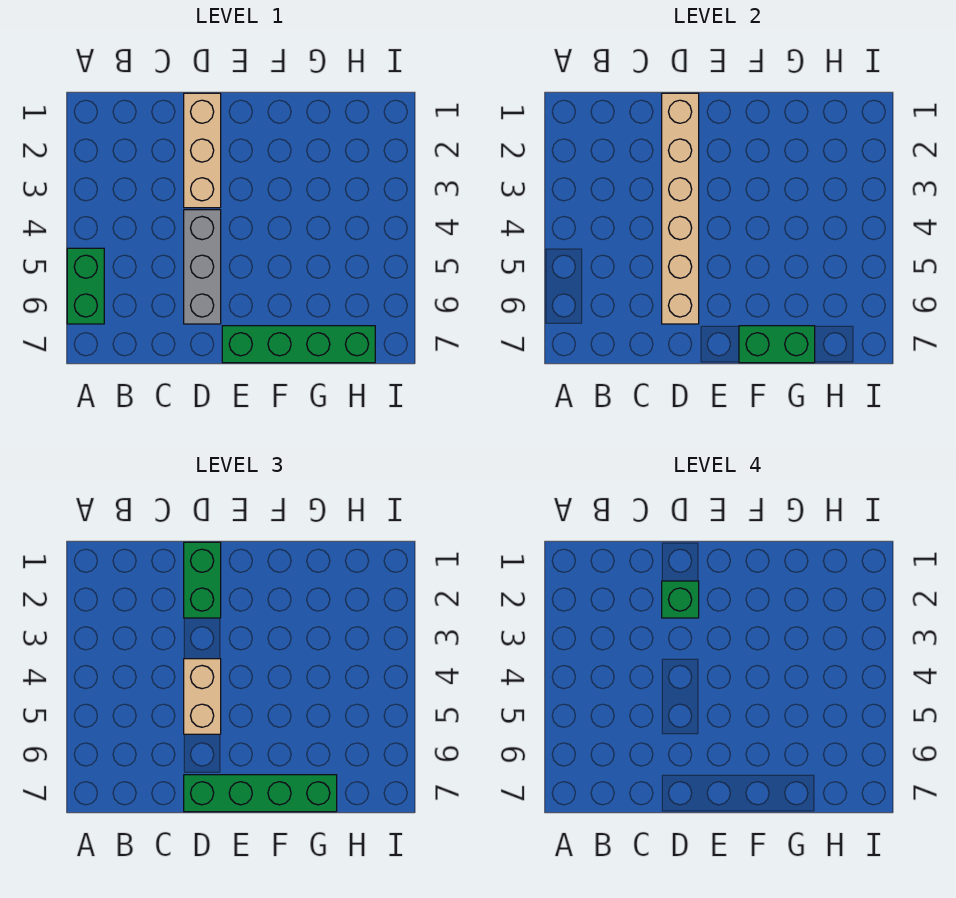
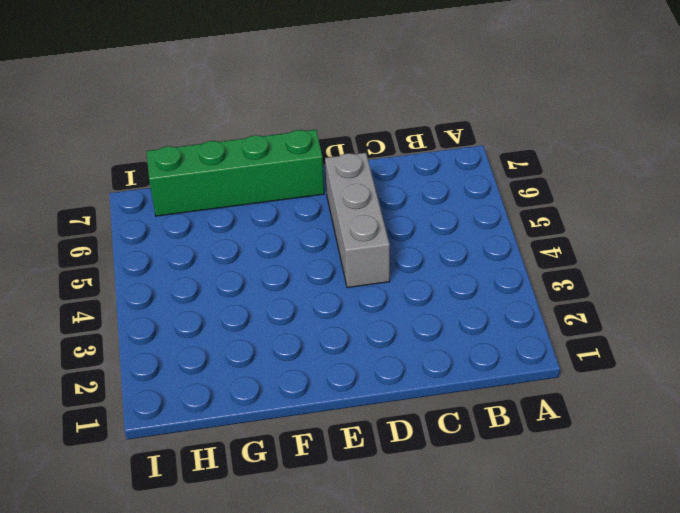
none -> green 1x2 brick [67,248,104,324]
none -> tan 1x3 brick [184,93,221,208]

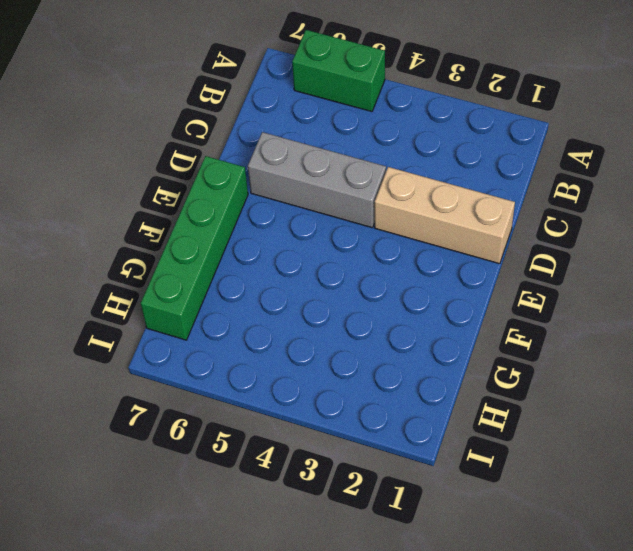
none -> tan 1x6 brick [662,93,699,324]
none -> green 1x2 brick [739,326,815,363]

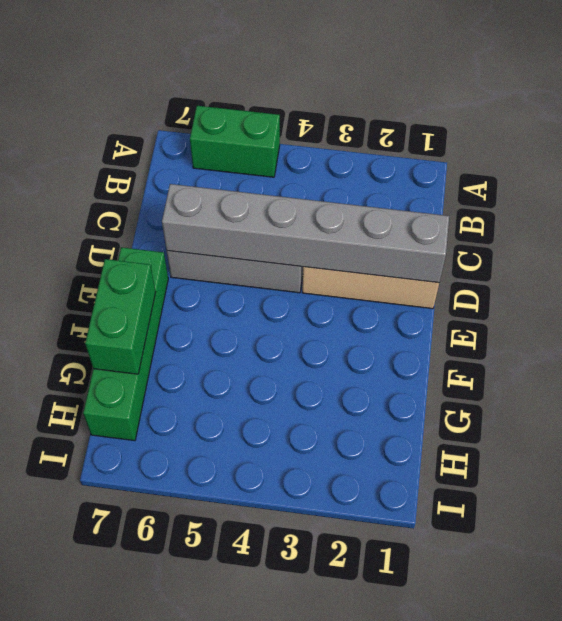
grey 1x6 brick [162,184,449,283] -> tan 1x6 brick [662,93,699,324]
none -> green 1x2 brick [184,542,221,618]
none -> tan 1x2 brick [184,659,221,734]

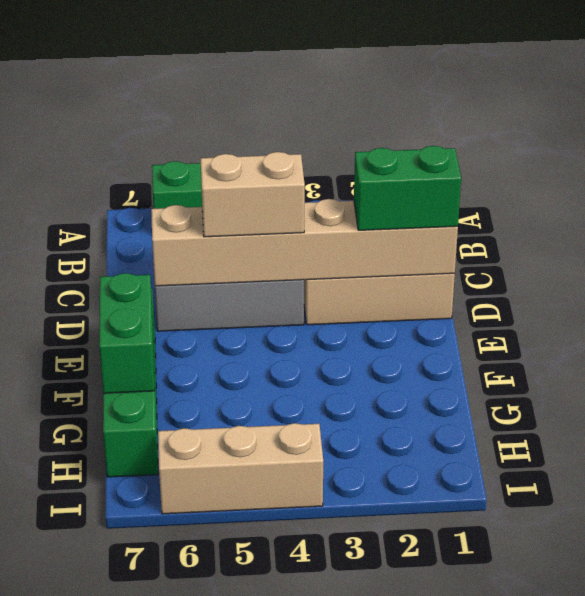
tan 1x3 brick [158,423,323,514] -> none
none -> green 1x4 brick [184,775,337,812]
none -> green 1x1 brick [662,581,699,618]

